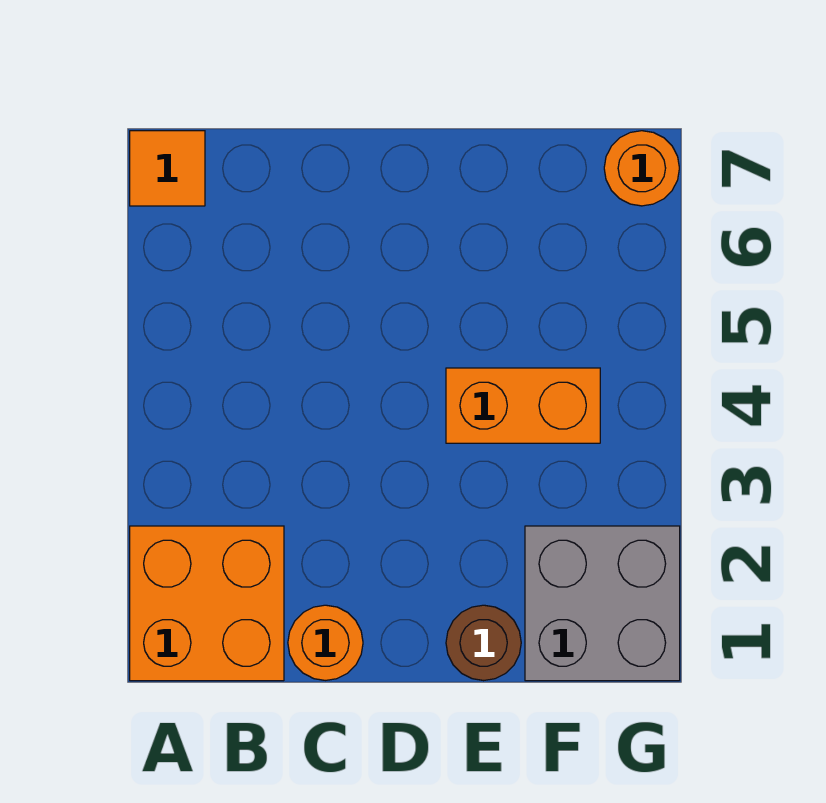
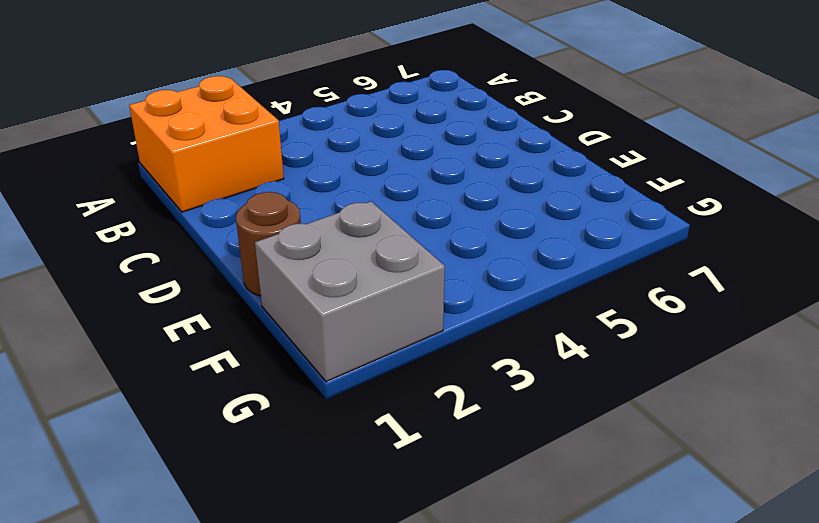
none -> orange 1x1 tile [130,131,205,206]
none -> orange 1x1 round brick [288,605,363,680]

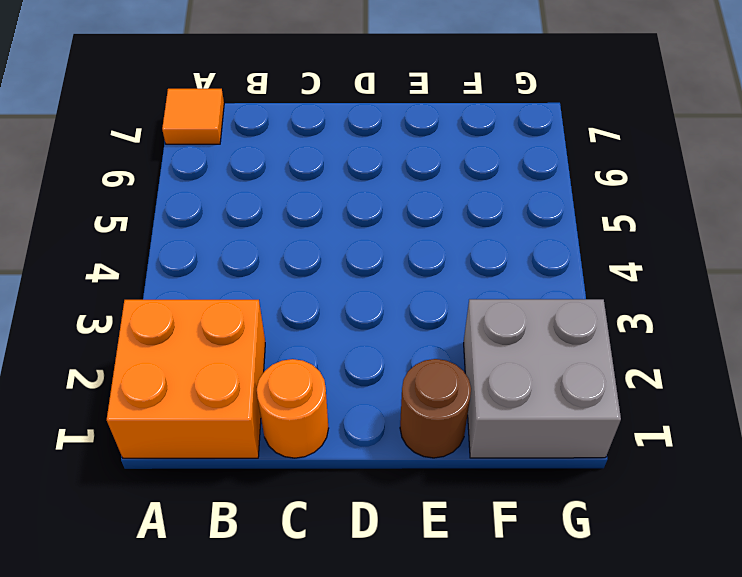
none -> orange 1x2 brick [446,368,600,443]
none -> orange 1x1 round brick [604,131,679,206]

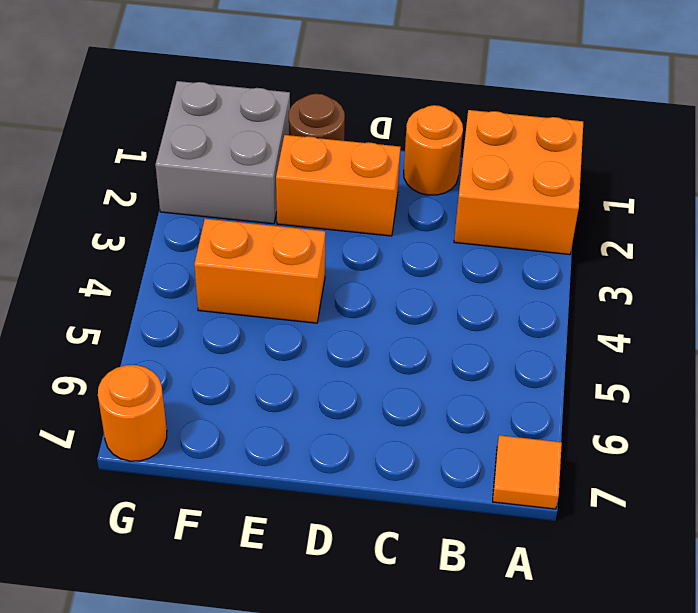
orange 1x2 brick [276,135,401,236] -> none

